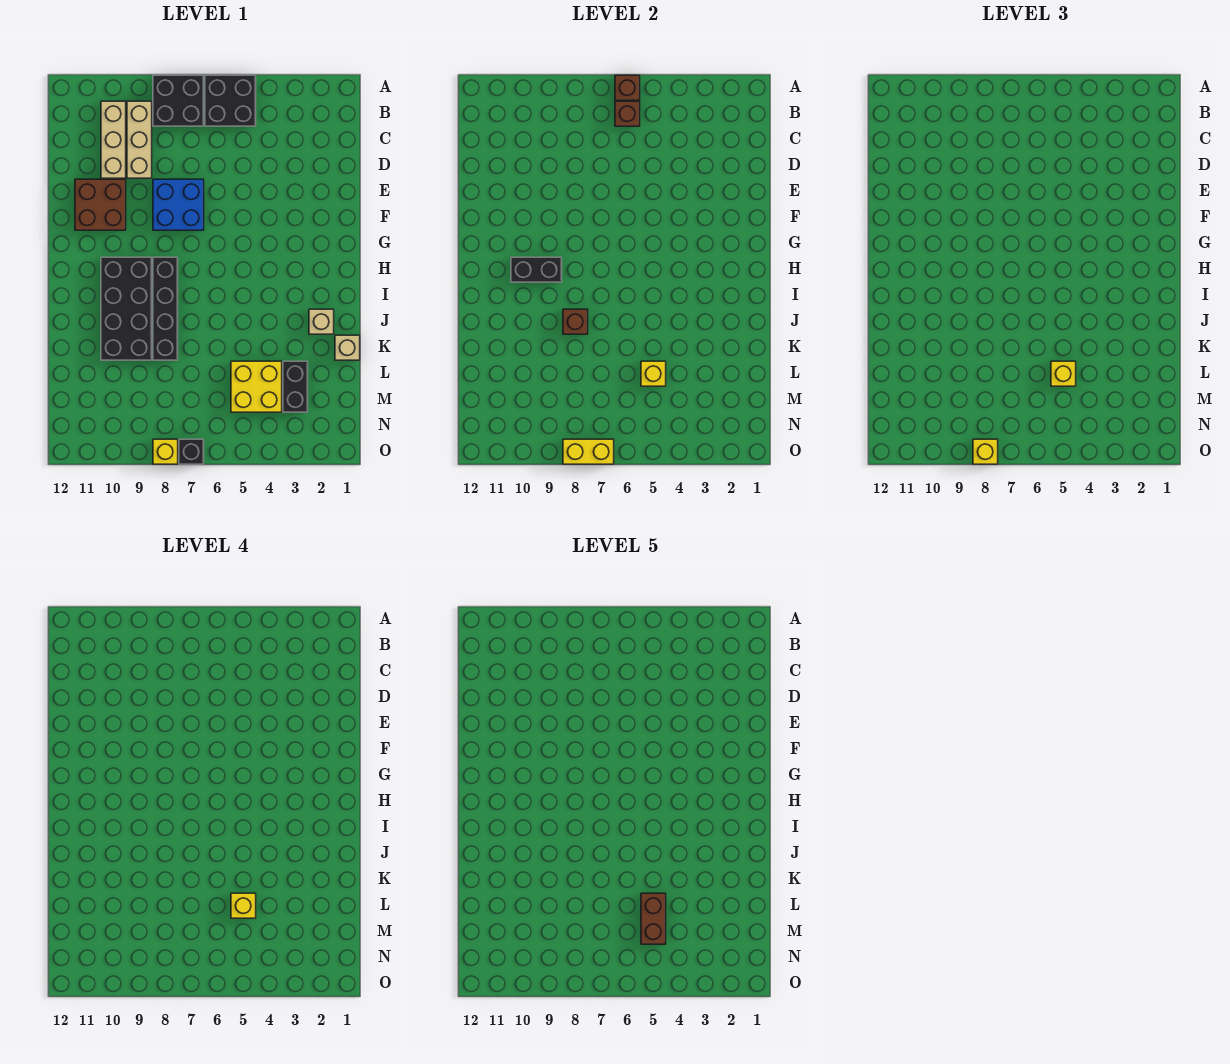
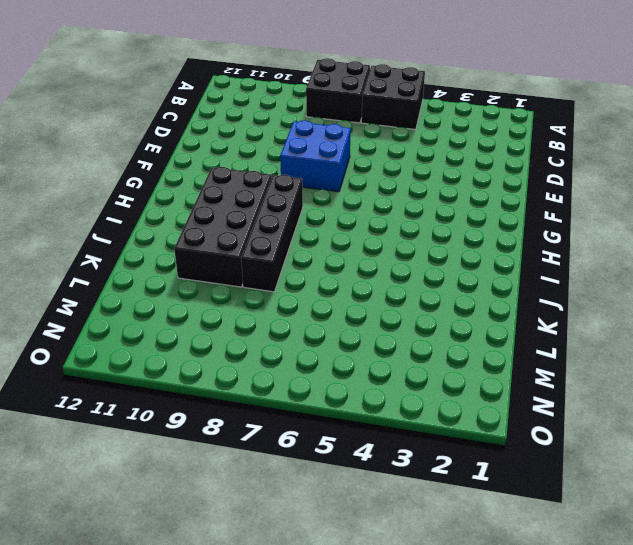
none -> tan 1x3 brick [127,101,152,178]
none -> tan 1x3 brick [101,101,126,178]
none -> brown 2x2 brick [75,179,126,230]

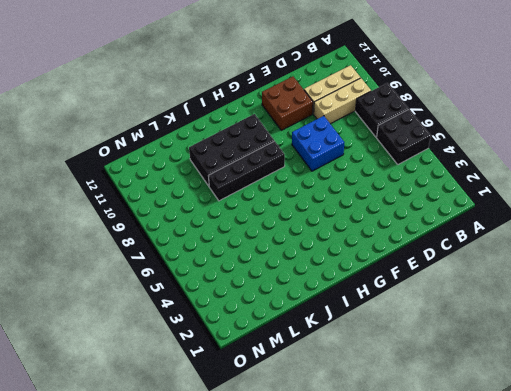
none -> tan 1x1 brick [309,309,334,334]
none -> tan 1x1 brick [335,335,360,360]
none -> black 1x2 brick [283,361,308,412]

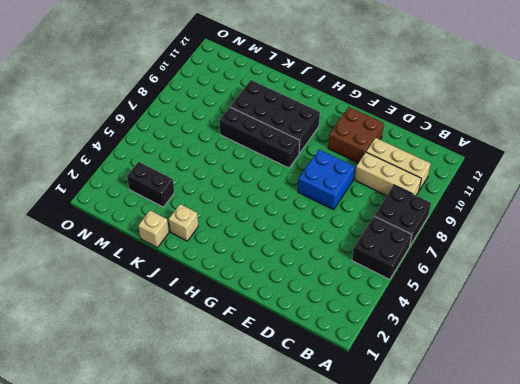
none -> yellow 2x2 brick [231,361,282,412]
none -> black 1x1 brick [179,439,204,464]
none -> yellow 1x1 brick [153,439,178,464]

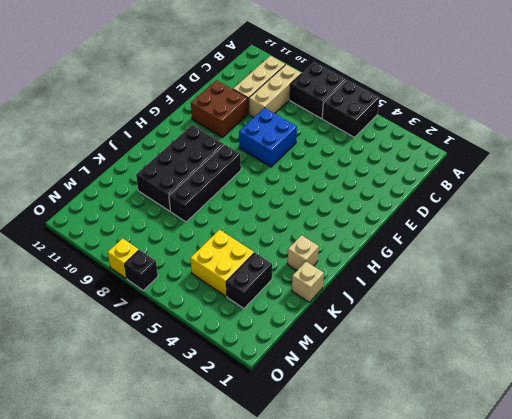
none -> brown 1x1 brick [615,75,640,100]
none -> brown 1x1 brick [615,101,640,126]
none -> black 1x2 brick [511,257,562,282]

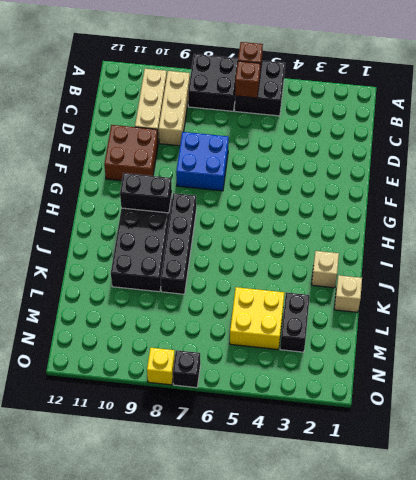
none -> brown 1x1 brick [563,309,588,334]
none -> yellow 1x1 brick [641,361,666,386]
none -> yellow 1x2 brick [563,439,614,464]

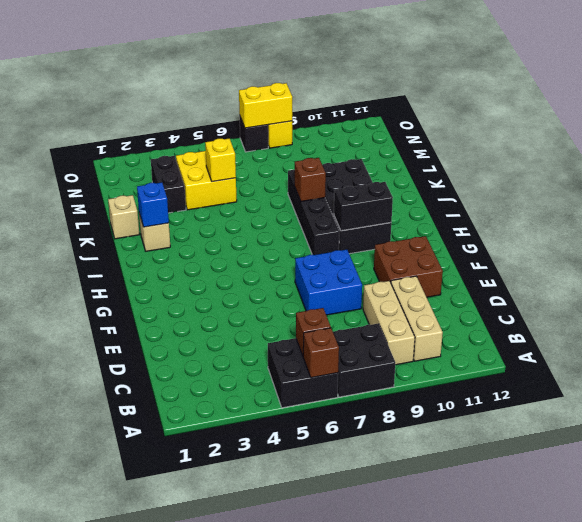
blue 1x1 brick [137,182,169,227] -> none
none -> yellow 1x1 brick [1051,361,1076,386]
none -> yellow 1x1 brick [973,439,998,464]
none -> yellow 1x1 brick [231,893,256,918]

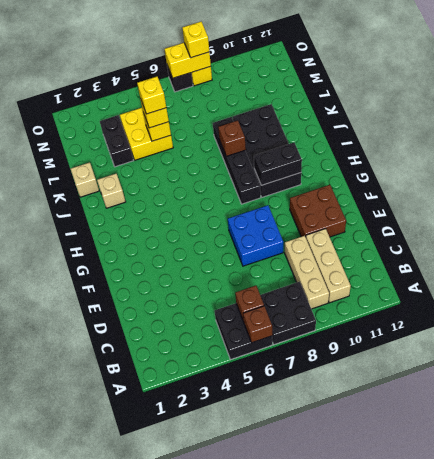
none -> brown 1x2 brick [641,893,666,944]

